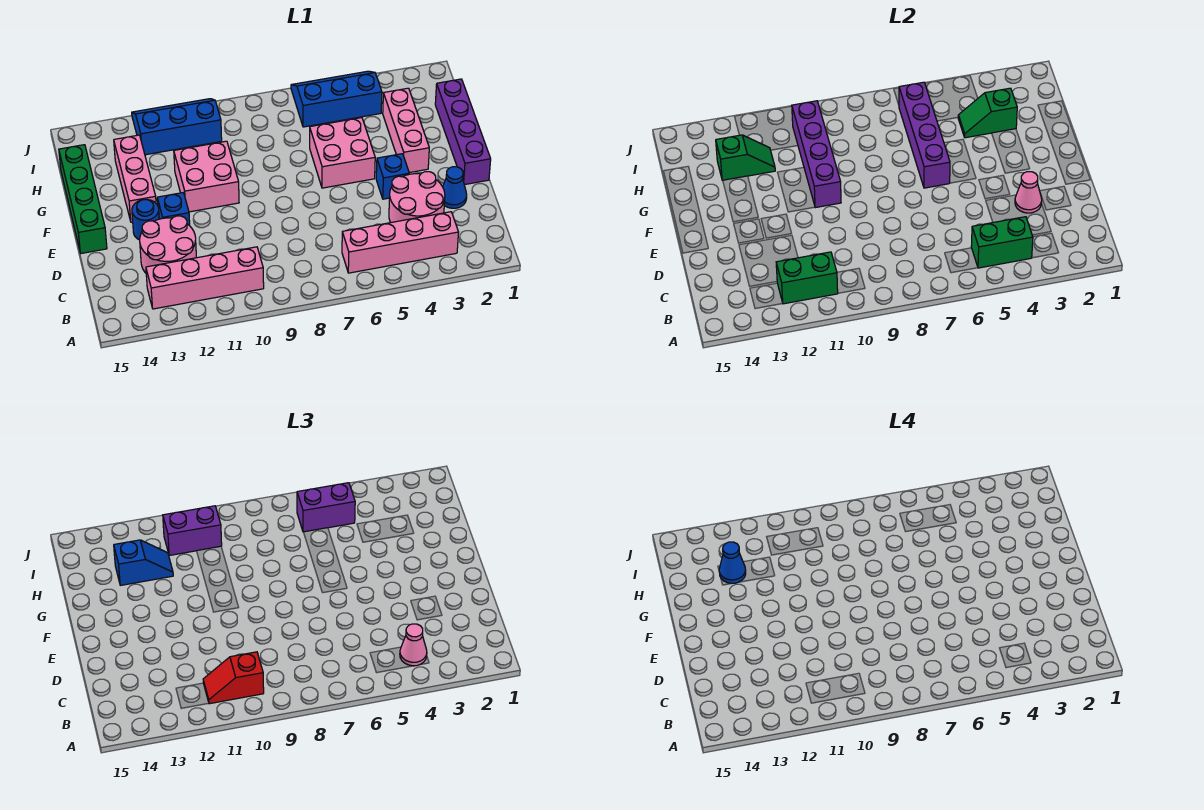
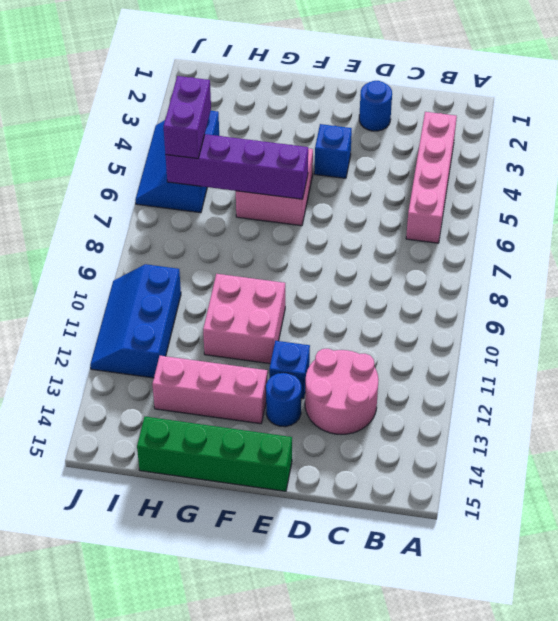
blue 1x1 round brick [359,81,392,131] -> blue 1x1 cone [443,167,467,208]
none -> pink 1x4 brick [146,247,264,309]
none -> pink 2x2 round brick [389,172,445,223]
none -> purple 1x4 brick [435,79,491,185]

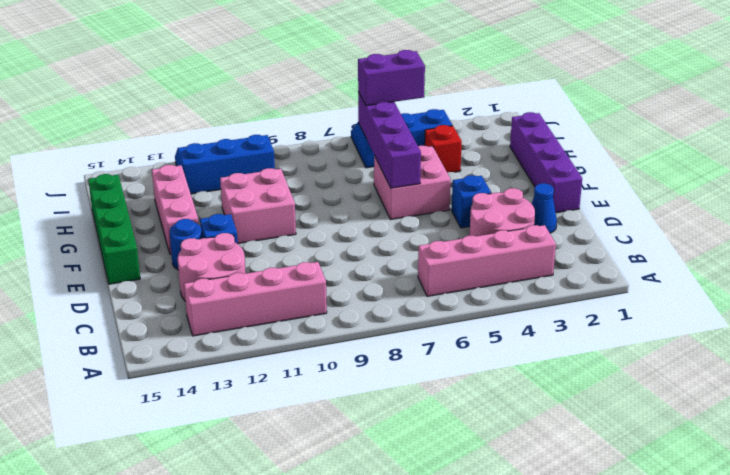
red 1x1 brick [425,125,462,173] -> none
none -> pink 1x3 brick [383,88,429,173]
none -> green 1x2 brick [971,217,1033,268]
none -> green 1x2 brick [776,252,838,304]

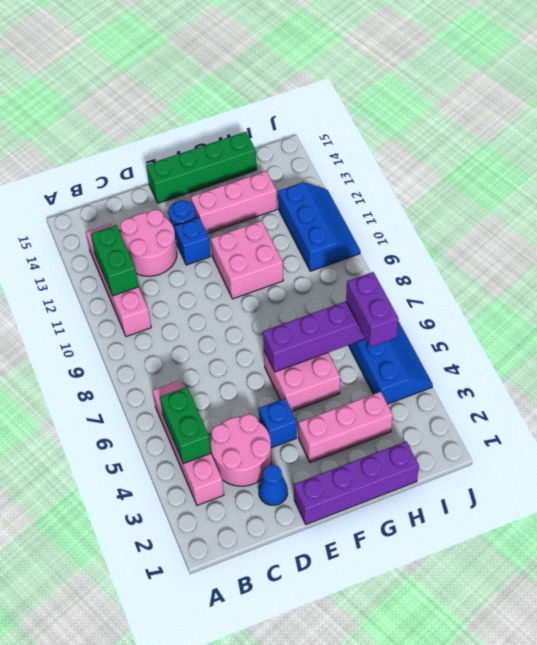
none -> pink 1x1 cone [1015,172,1042,213]
none -> purple 1x4 brick [792,101,841,208]
none -> green 1x2 slope [958,88,1017,138]

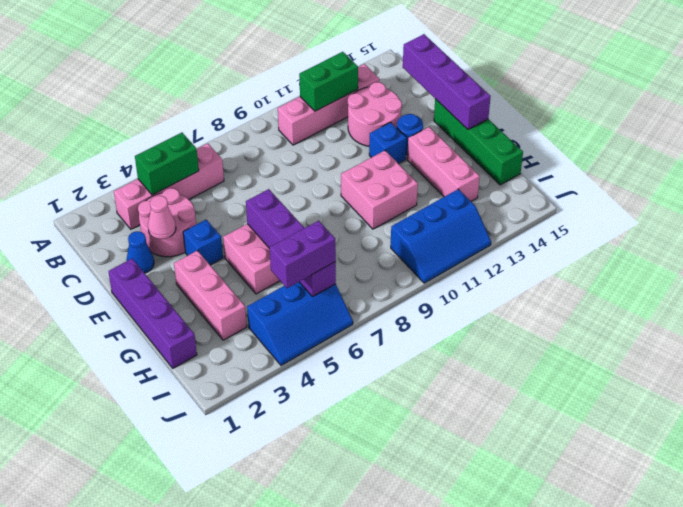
purple 1x4 brick [403,34,491,129] -> purple 1x4 brick moved to [792,101,841,208]
none -> green 1x2 slope [958,88,1017,138]
none -> green 1x2 slope [716,135,775,181]
none -> pink 1x1 cone [400,624,427,666]

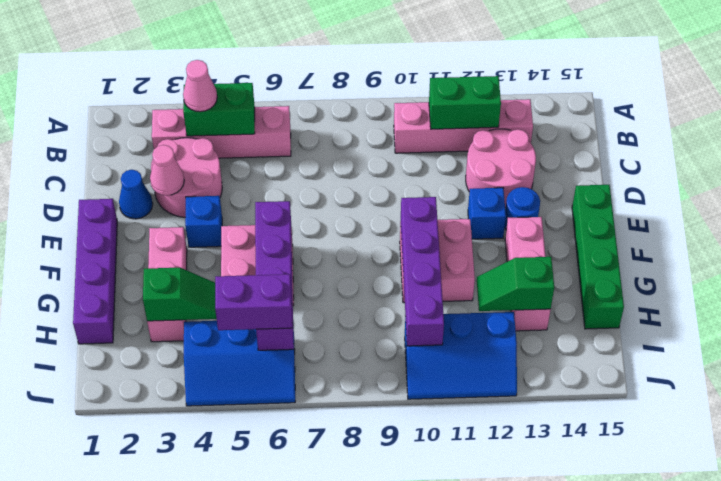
none -> red 1x2 slope [203,652,264,704]
none -> blue 1x2 slope [114,540,173,585]
none -> purple 1x2 brick [163,506,222,556]

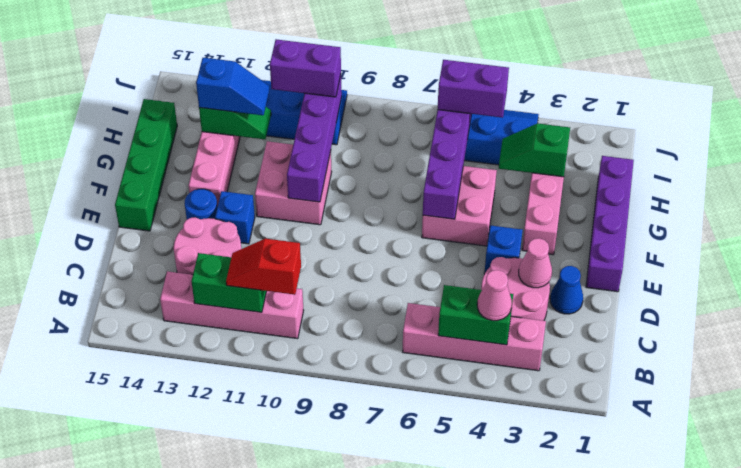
none -> blue 1x1 cone [719,542,746,583]

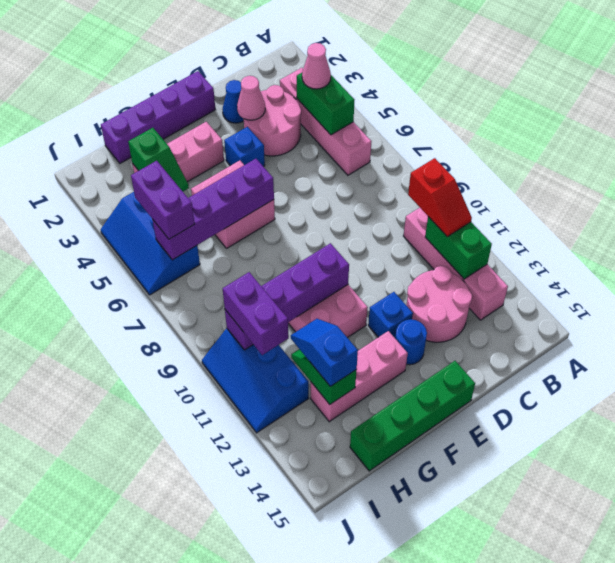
none -> blue 1x1 cone [719,542,746,583]

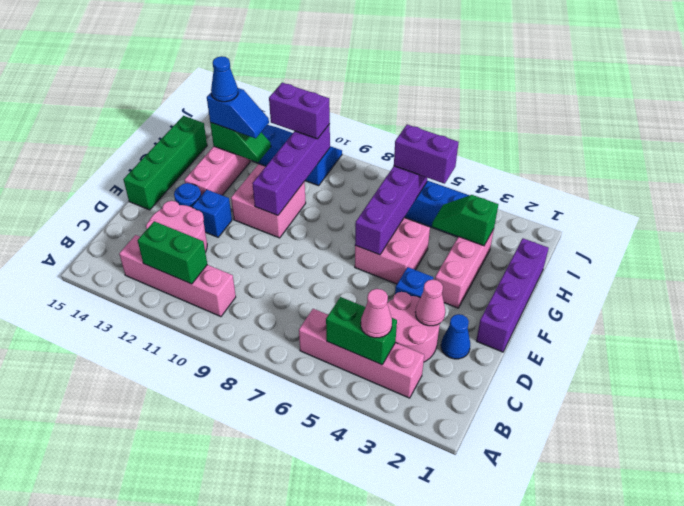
none -> red 1x2 slope [203,652,264,704]

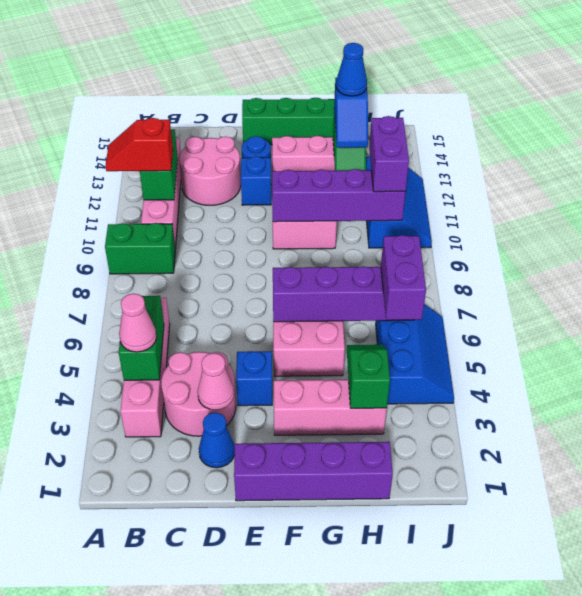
green 1x2 brick [105,223,175,274] -> none
red 1x2 slope [106,118,173,171] -> red 1x2 slope turned to [203,652,264,704]

